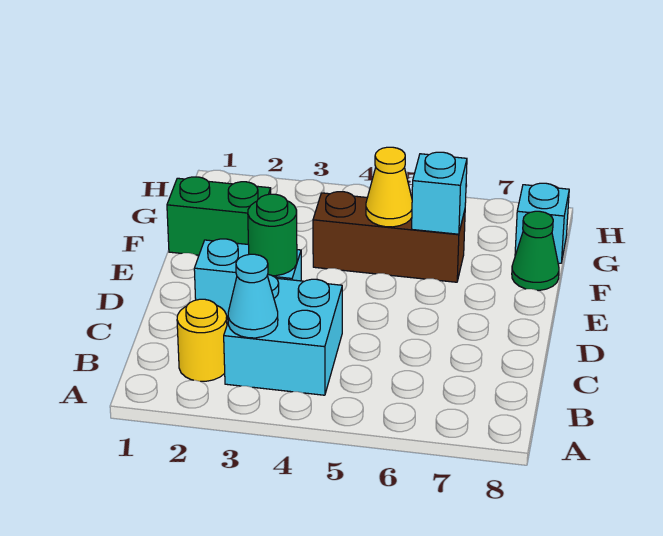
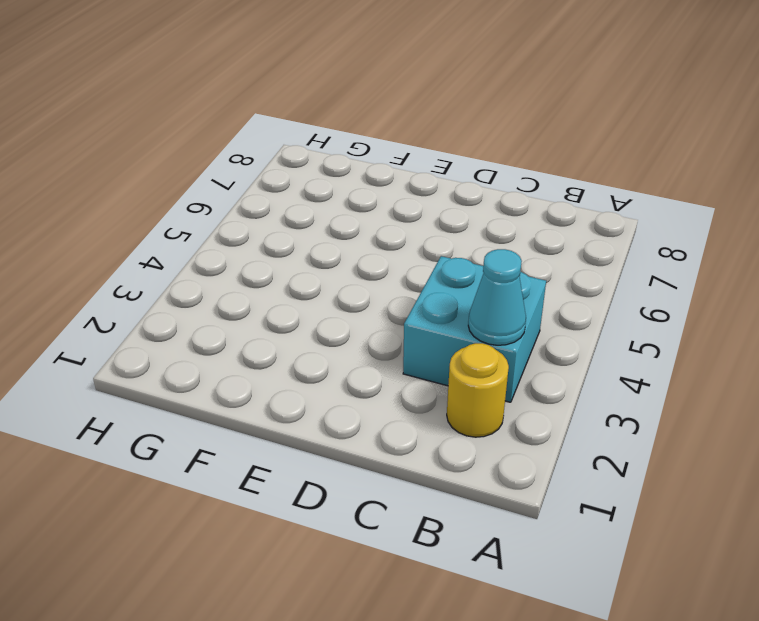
none -> cyan 1x2 brick [194,239,301,320]
none -> green 1x2 brick [167,177,271,255]

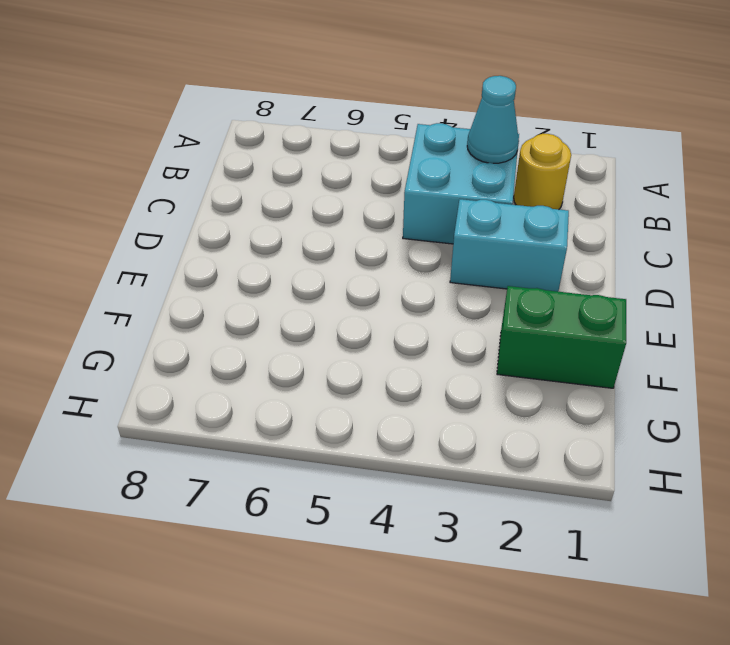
none -> brown 1x3 brick [313,192,465,282]
none -> green 1x1 cone [512,211,559,290]

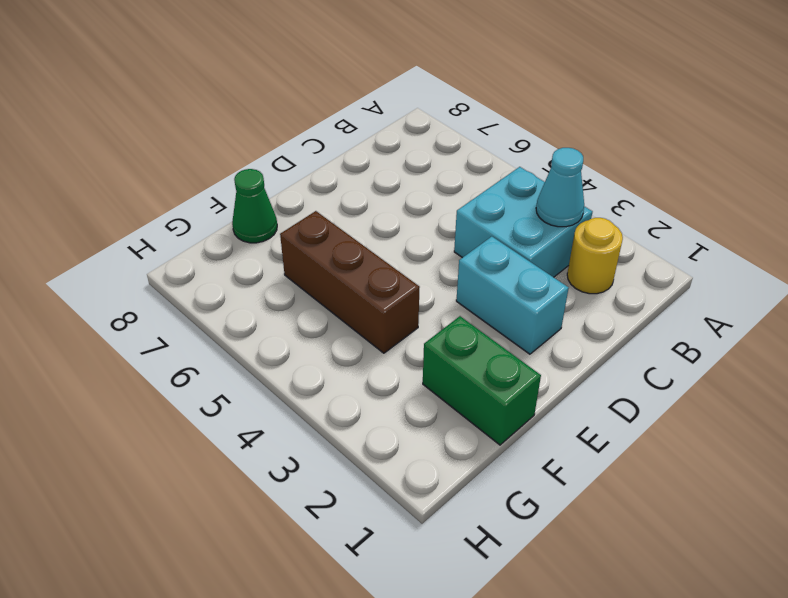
none -> cyan 1x1 brick [515,183,569,263]
none -> green 1x1 round brick [248,194,297,276]

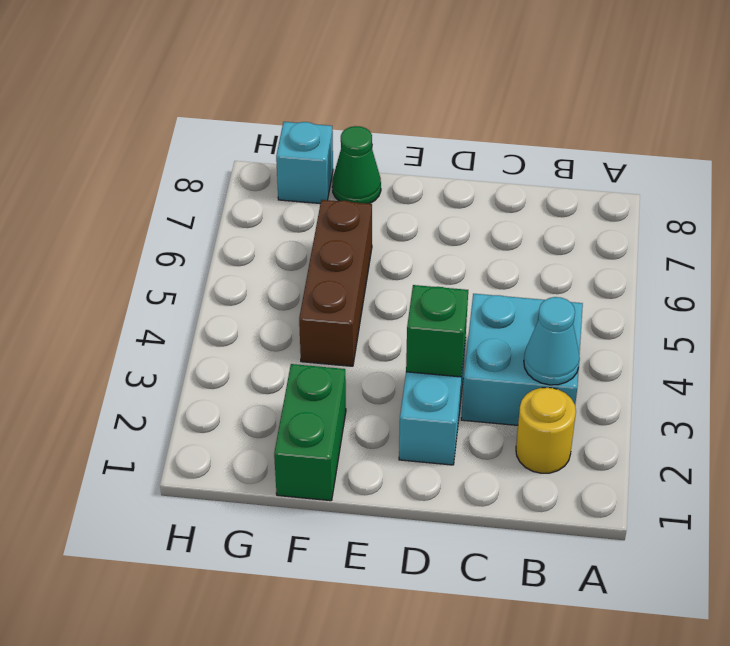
green 1x1 brick [406,285,468,377] -> green 1x1 round brick [248,194,297,276]
none -> yellow 1x1 cone [366,147,412,227]
none -> cyan 1x1 brick [412,152,467,234]

